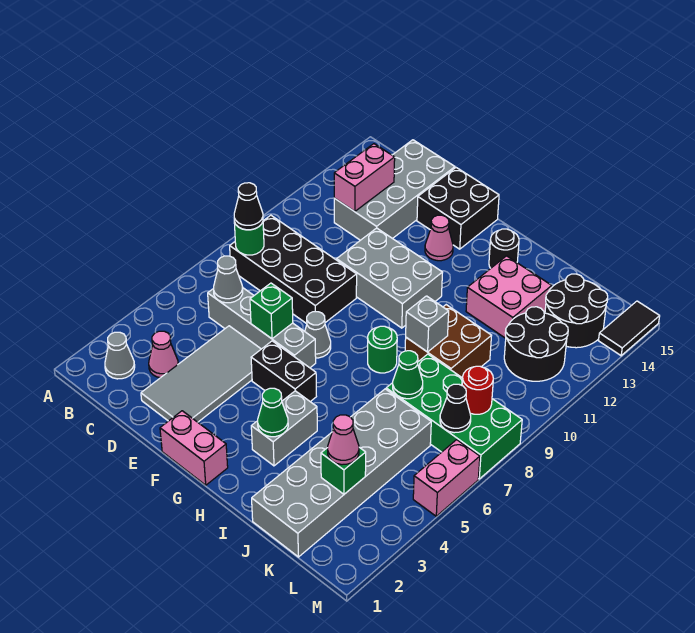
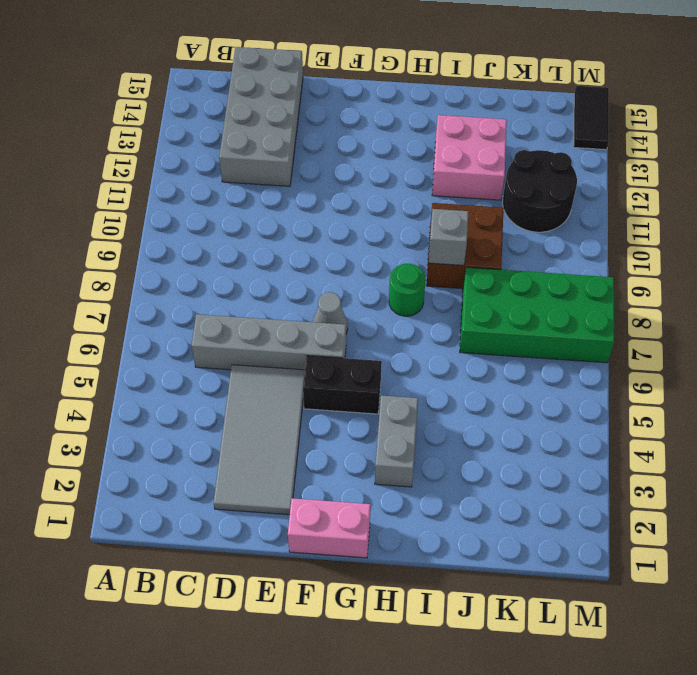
none -> grey 1x1 cone [105,332,135,379]
none -> black 2x4 brick [230,215,357,324]
none -> pink 1x1 cone [149,331,178,378]
none -> grey 2x3 brick [337,228,443,328]

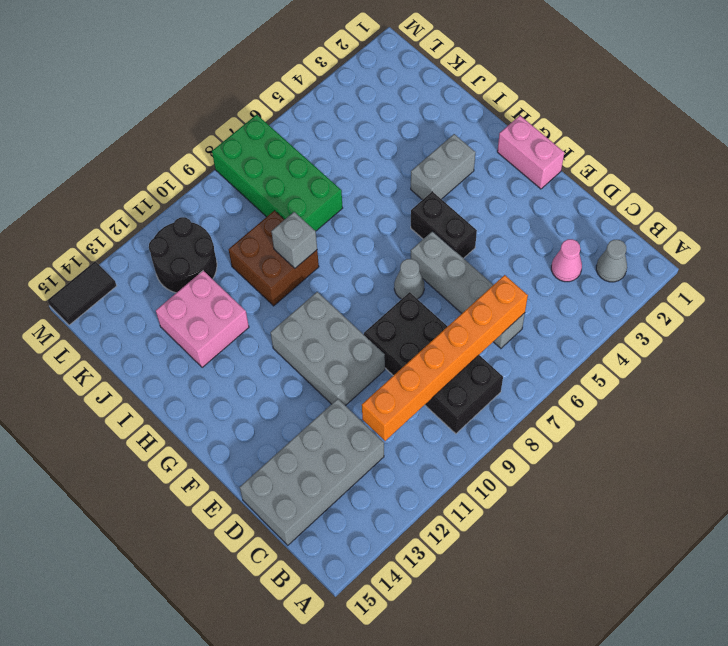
orange 1x6 brick [362,275,528,441] -> grey 1x1 cone [214,256,243,303]
none -> grey 2x4 tile [141,326,261,422]
none -> black 2x2 brick [417,168,499,249]
none -> pink 1x1 cone [425,215,453,261]
none -> green 1x1 round brick [368,326,397,373]

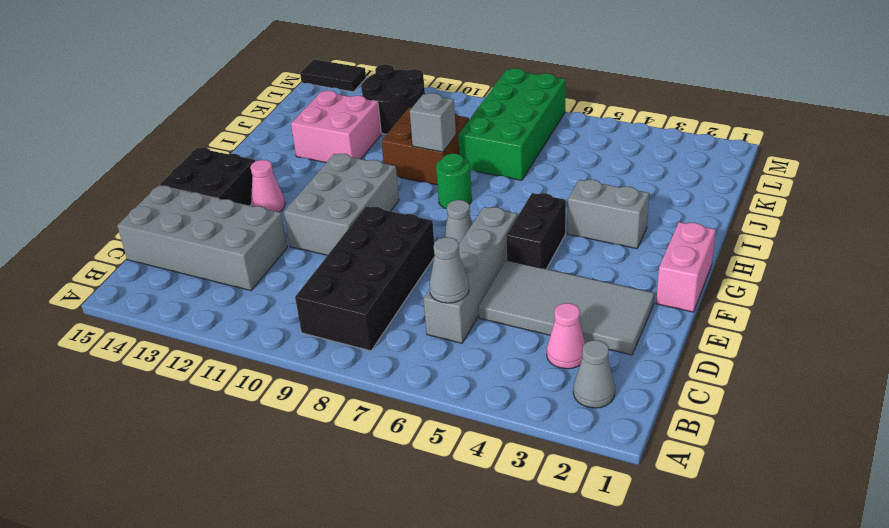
none -> black 1x1 round brick [489,229,519,268]
none -> grey 2x6 brick [252,389,431,557]
none -> black 2x2 round brick [545,274,608,348]
none -> pink 1x2 brick [413,440,480,516]

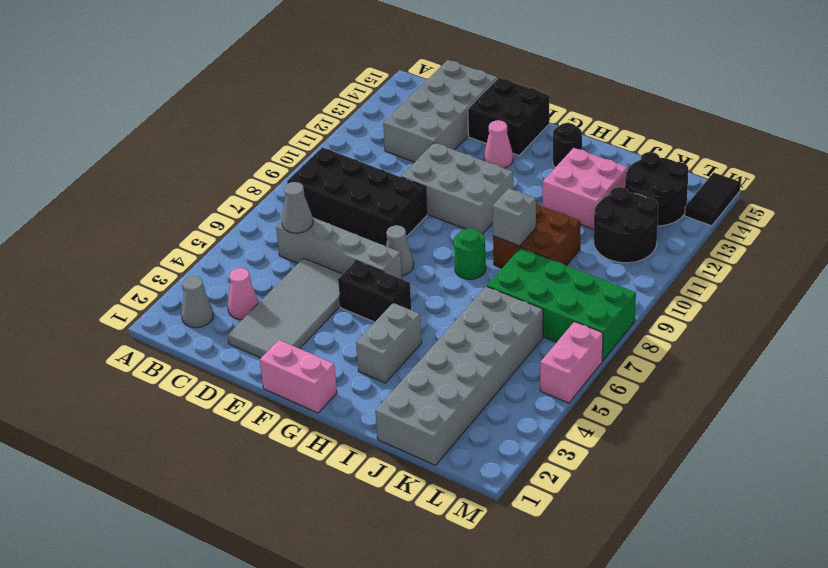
none -> green 1x1 round brick [234,222,264,255]
none -> pink 1x2 brick [334,144,395,212]
none -> green 1x1 brick [250,283,293,339]
none -> green 1x1 cone [258,388,288,437]

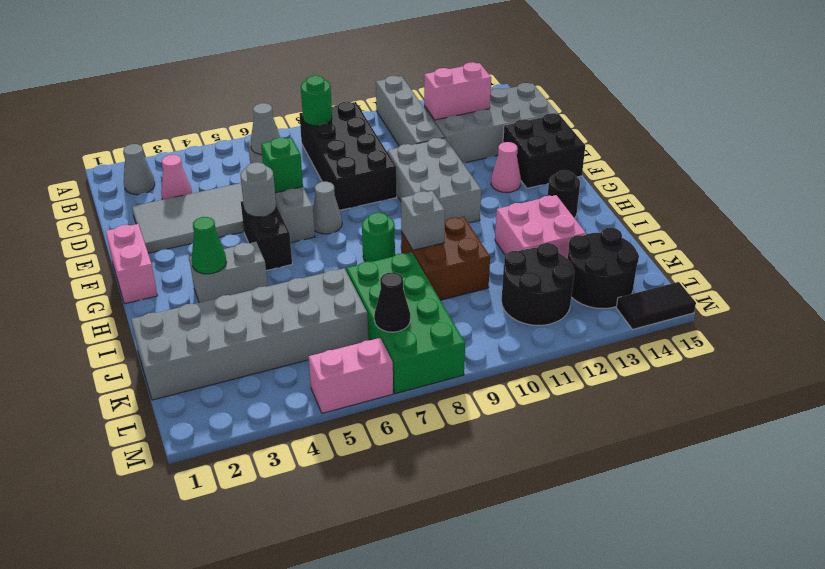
grey 1x4 brick [376,76,445,146] -> none
grey 1x1 round brick [240,162,276,217] -> none
none -> green 1x1 cone [393,351,423,399]
none -> green 1x1 brick [321,447,366,494]
none -> red 1x1 round brick [462,366,493,414]
none -> black 1x1 cone [234,183,263,230]

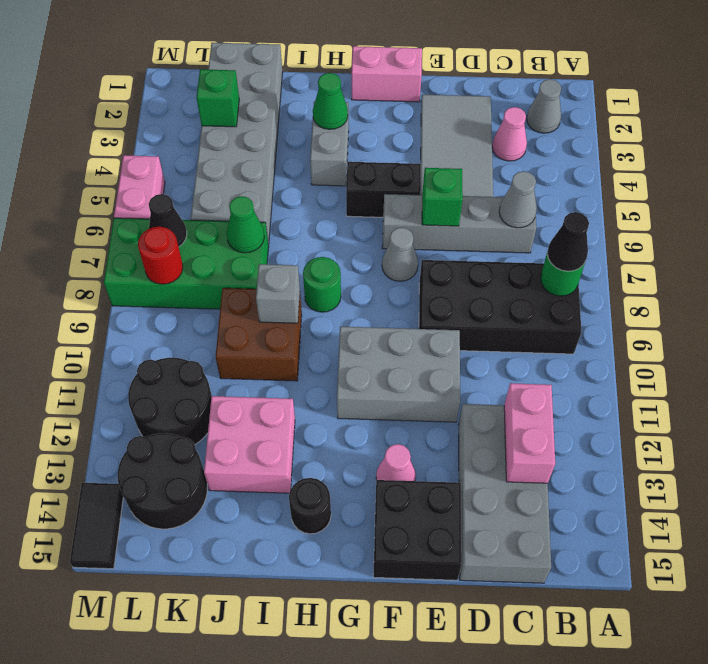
none -> pink 1x1 cone [328,415,359,465]

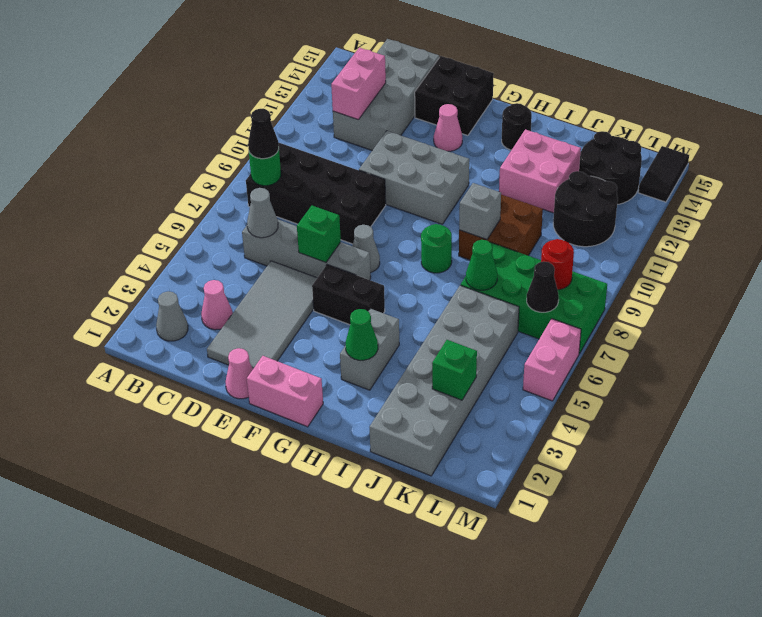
pink 1x1 cone [226,348,253,399] -> pink 1x1 cone moved to [328,415,359,465]

